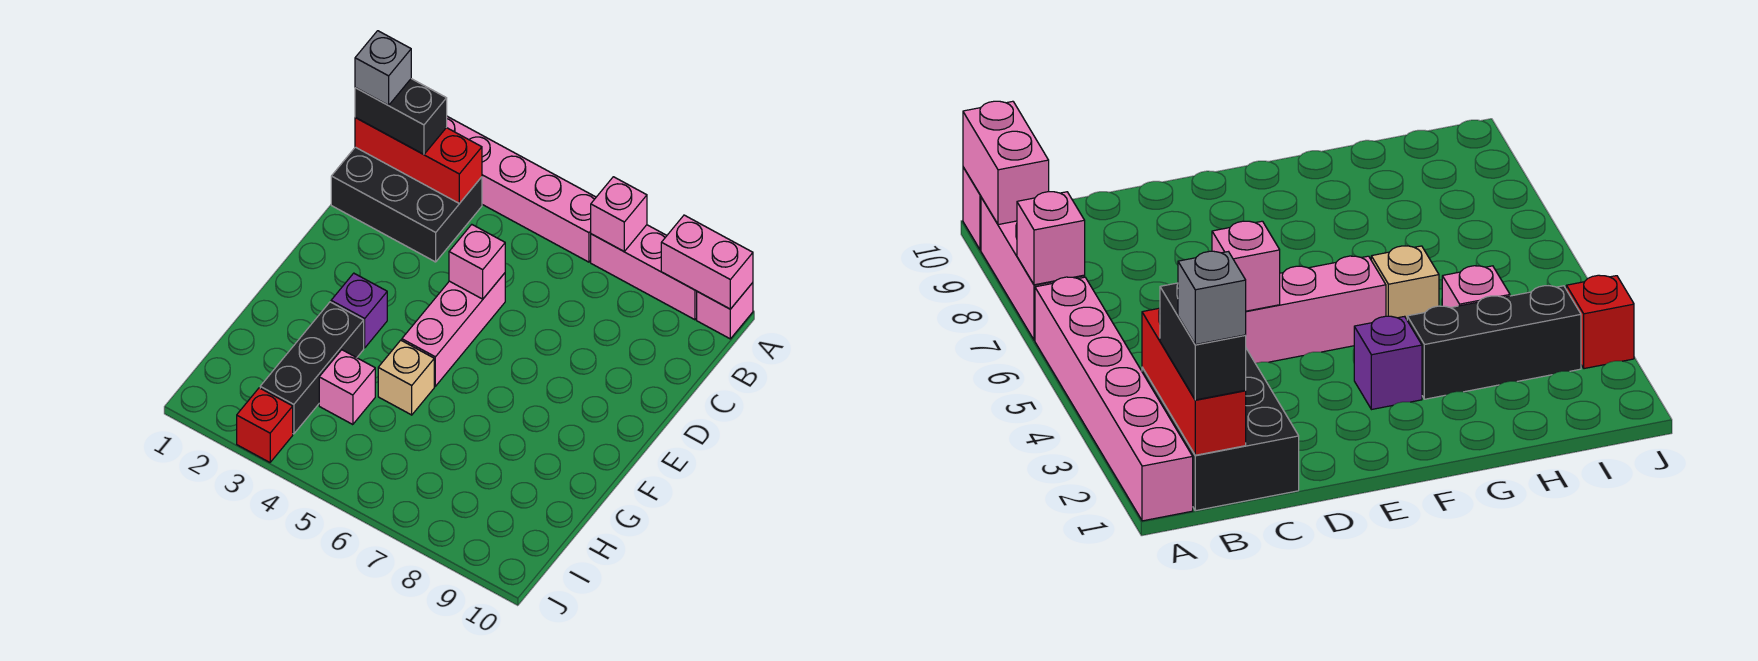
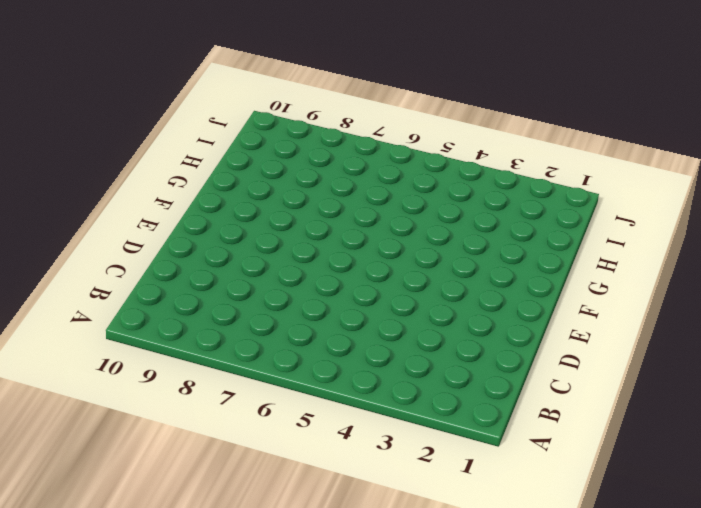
none -> pink 1x6 brick [446,116,596,262]
none -> pink 1x3 brick [591,225,697,320]
none -> pink 1x1 brick [697,283,753,339]

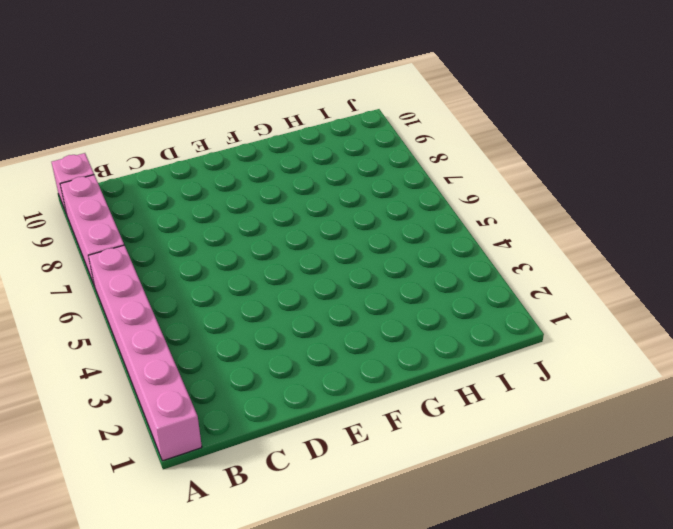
none -> black 2x3 brick [331,147,482,262]
none -> pink 1x3 brick [402,273,505,386]
none -> purple 1x1 brick [331,273,387,348]

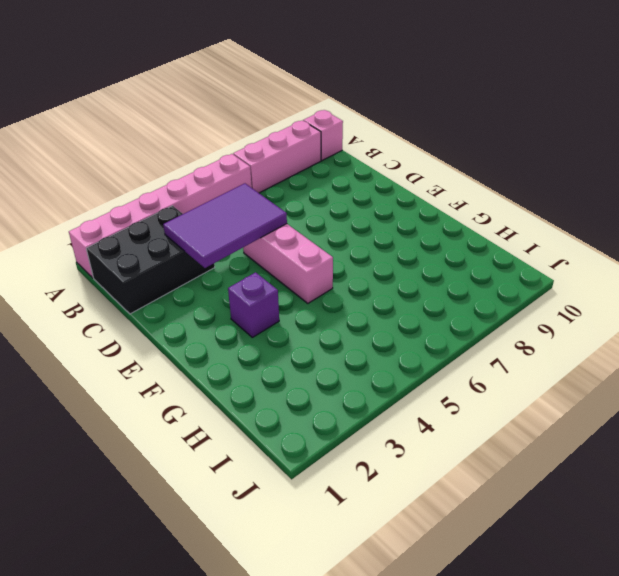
purple 2x3 tile [163,183,287,268] -> pink 1x1 brick [449,225,505,299]
none -> black 1x3 brick [260,302,364,434]
none -> tan 1x1 brick [378,340,434,415]
none -> pink 1x1 brick [319,350,375,425]

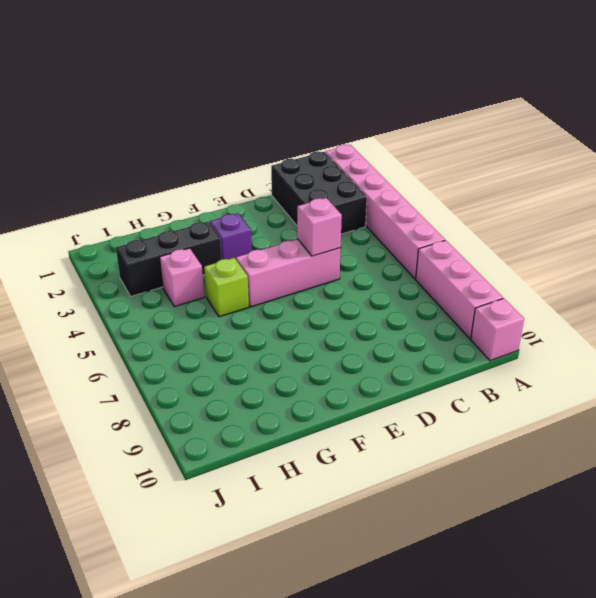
lime 1x1 brick [204,258,249,317] -> tan 1x1 brick [378,340,434,415]
none -> red 1x1 brick [237,388,293,462]
none -> pink 1x1 brick [591,177,647,251]
none -> pink 1x2 brick [661,215,753,309]

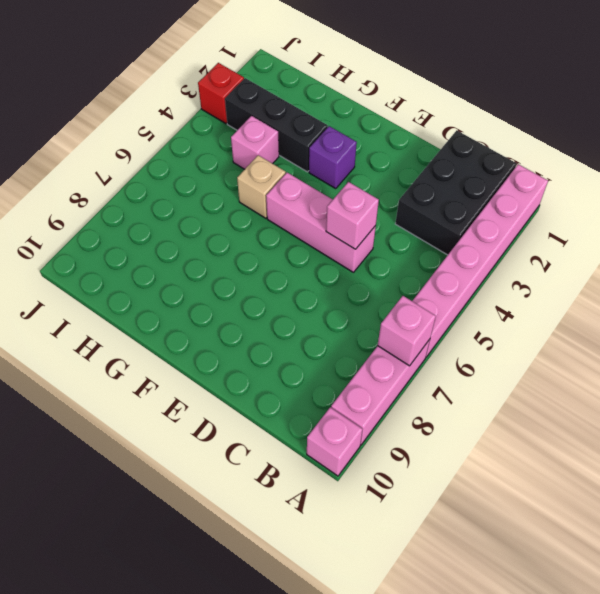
none -> pink 1x2 brick [661,215,753,309]
none -> red 1x3 brick [355,118,482,203]
none -> black 1x2 brick [355,79,447,154]

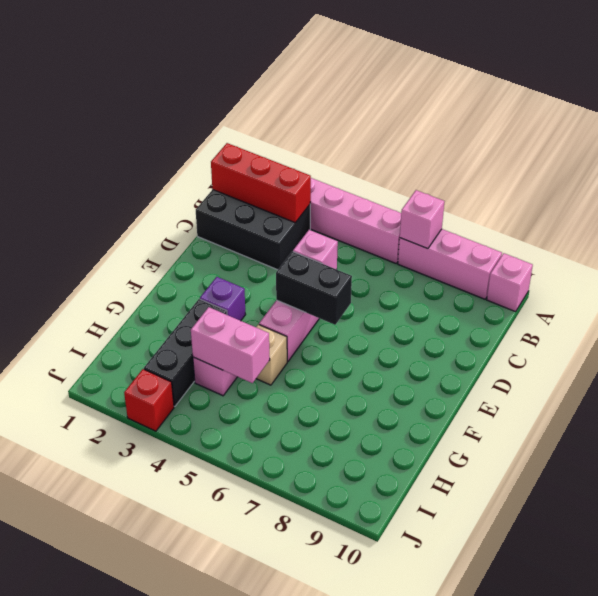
black 1x2 brick [276,251,352,325] -> black 1x2 brick moved to [355,79,447,154]
pink 1x2 brick [191,307,270,383] -> pink 1x2 brick moved to [661,215,753,309]
none -> grey 1x1 brick [355,31,411,105]

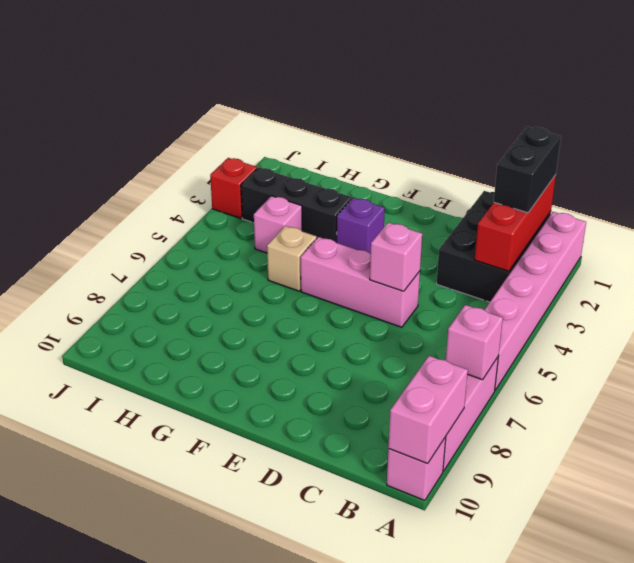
none -> grey 1x1 brick [355,31,411,105]

